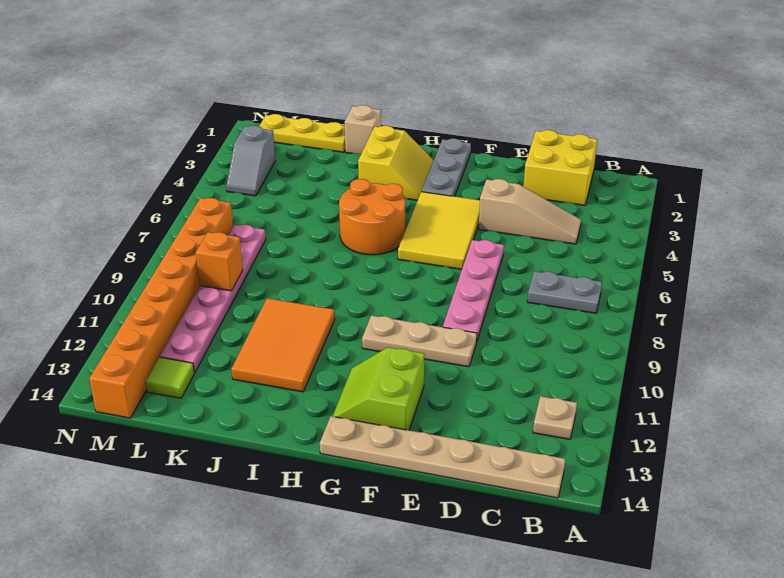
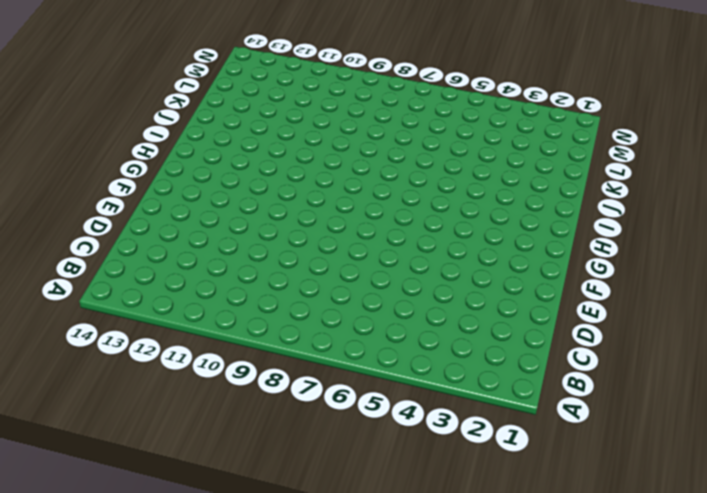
none -> grey 1x2 plate [527,271,602,313]
none -> tan 1x1 plate [533,396,577,439]
none -> tan 1x6 plate [320,416,565,498]

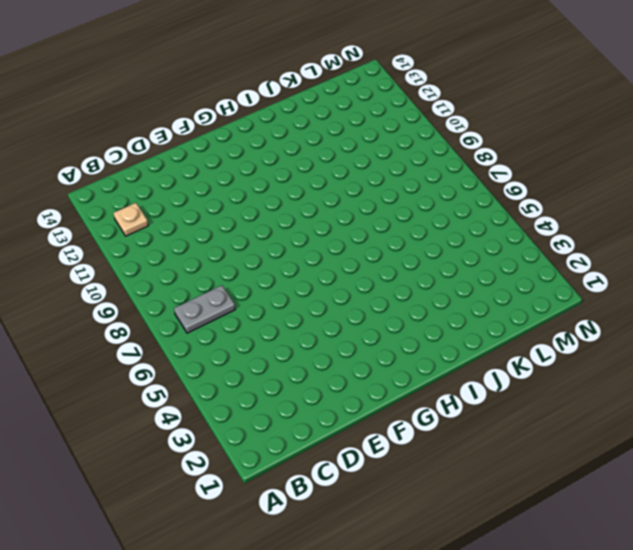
none -> tan 1x6 plate [320,416,565,498]
none -> yellow 2x2 brick [524,130,597,205]
none -> tan 1x3 slope [479,179,581,244]

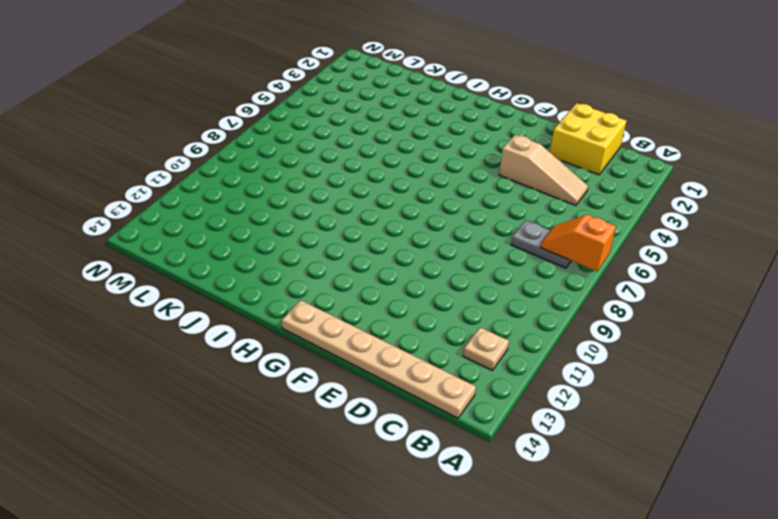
orange 1x2 slope [541,215,616,271] -> none
none -> pink 1x4 plate [443,240,504,340]
none -> tan 1x3 plate [362,315,477,367]
none -> yellow 2x3 tile [398,191,480,269]

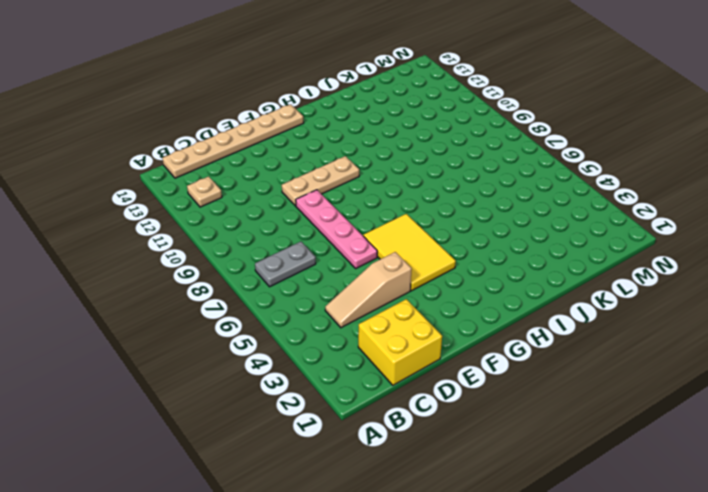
none -> lime 2x2 slope [333,347,425,430]
none -> grey 1x3 plate [422,139,471,197]
none -> yellow 2x2 slope [358,126,434,200]

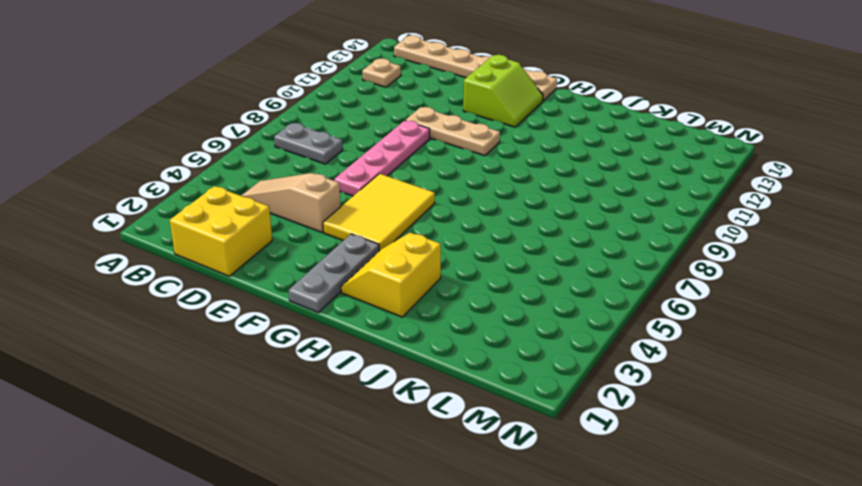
none -> orange 2x2 round brick [339,179,405,255]
none -> orange 2x3 tile [232,298,335,392]
none -> tan 1x1 brick [345,105,381,154]

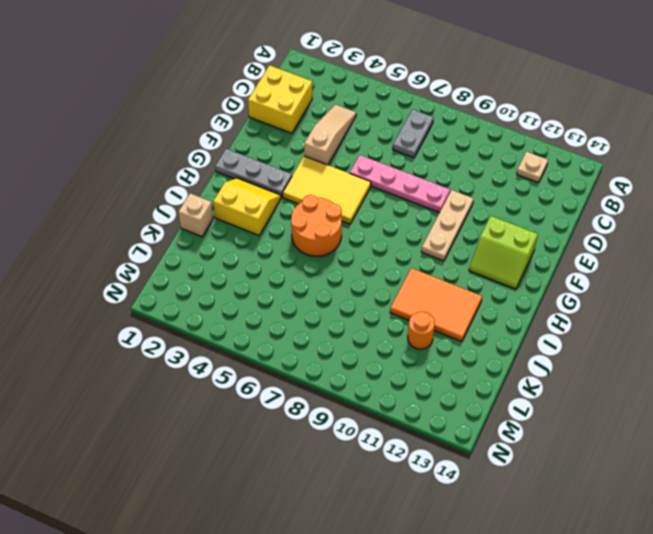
orange 1x1 round brick [408,312,435,349] -> none
none -> tan 1x6 plate [320,416,565,498]
none -> yellow 1x3 plate [259,114,345,152]
none -> pink 1x6 plate [160,225,266,373]

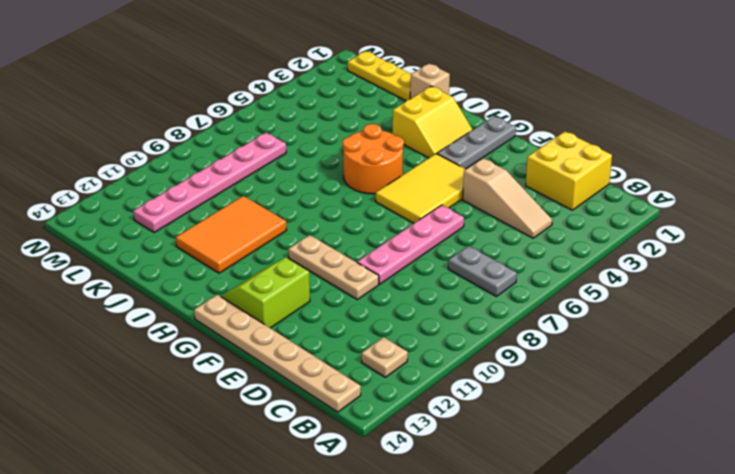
none -> lime 1x1 tile [145,357,194,398]
none -> grey 1x2 slope [226,125,275,196]
none -> orange 1x8 brick [89,198,233,418]

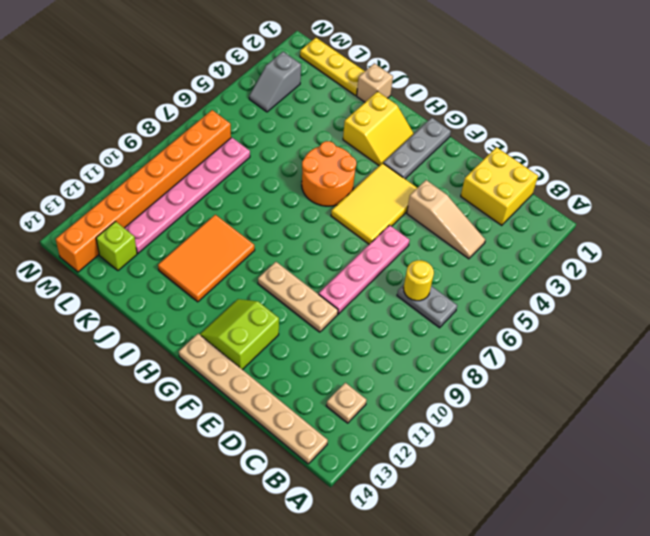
yellow 1x1 round brick [404,260,434,301] -> none
lime 1x1 brick [96,221,137,271] -> lime 1x1 tile [145,357,194,398]
none -> orange 1x1 brick [196,232,243,291]

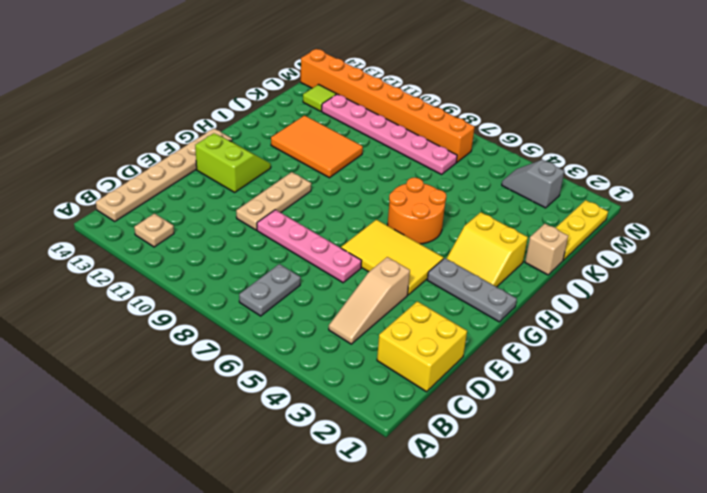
none -> orange 1x1 brick [196,232,243,291]

